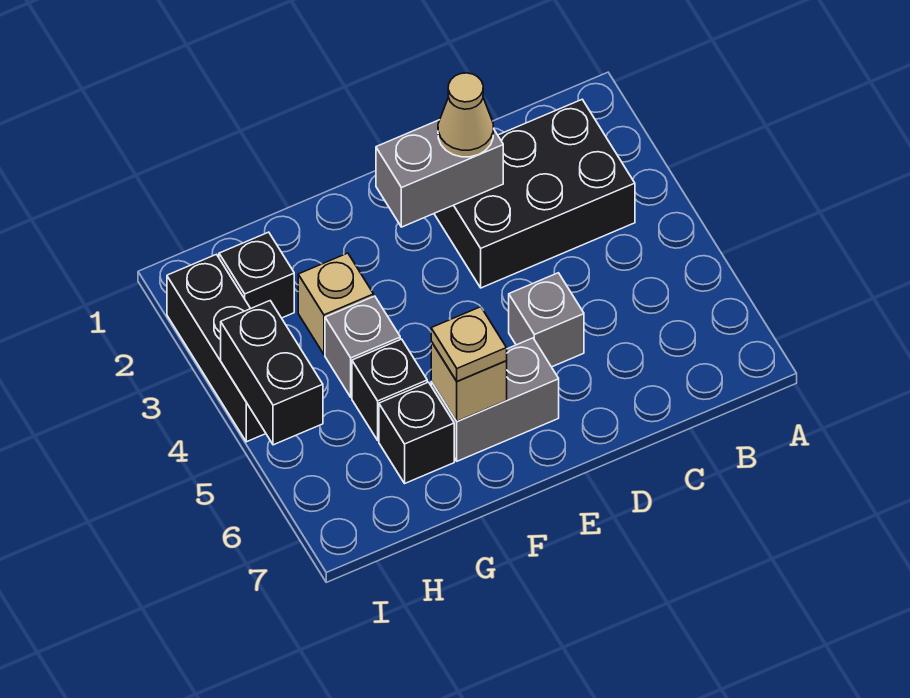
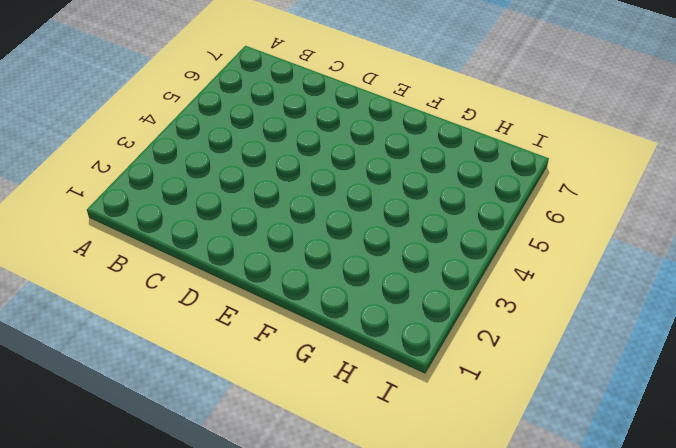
none -> black 2x3 brick [434,100,635,288]
none -> grey 1x1 brick [509,273,584,367]
none -> grey 1x2 brick [431,338,559,461]

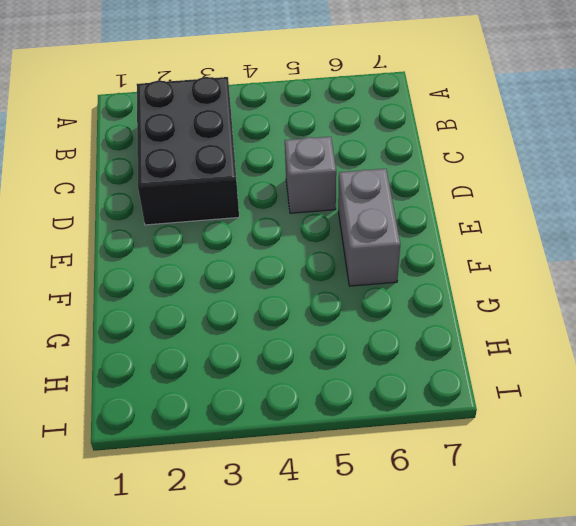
none -> tan 1x1 brick [298,253,374,354]
none -> grey 1x1 brick [325,296,400,397]
none -> black 1x1 brick [352,339,427,440]

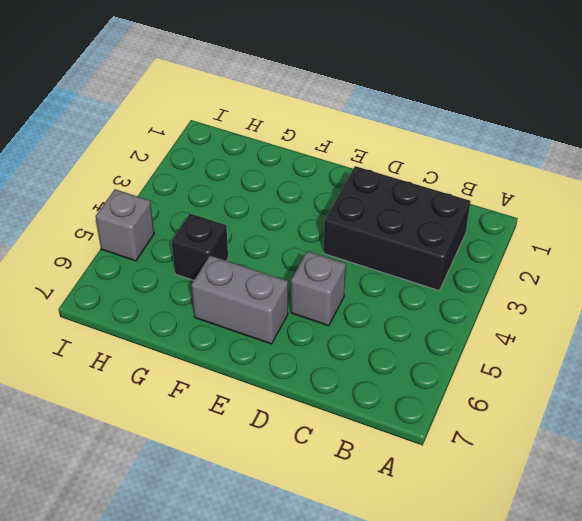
grey 1x1 brick [96,189,154,261] -> grey 1x1 brick moved to [325,296,400,397]
none -> tan 1x1 brick [298,253,374,354]
none -> black 1x1 brick [379,382,454,483]
none -> black 1x1 brick [219,232,294,318]

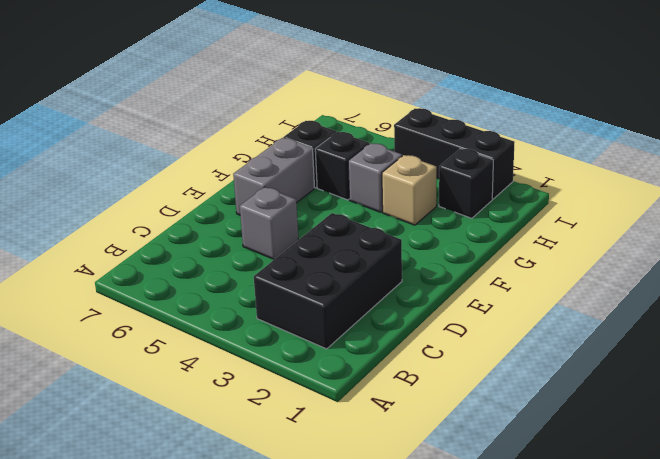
none -> grey 1x2 brick [376,120,503,227]
none -> tan 1x1 brick [431,342,507,421]
none -> black 1x2 brick [221,301,323,445]

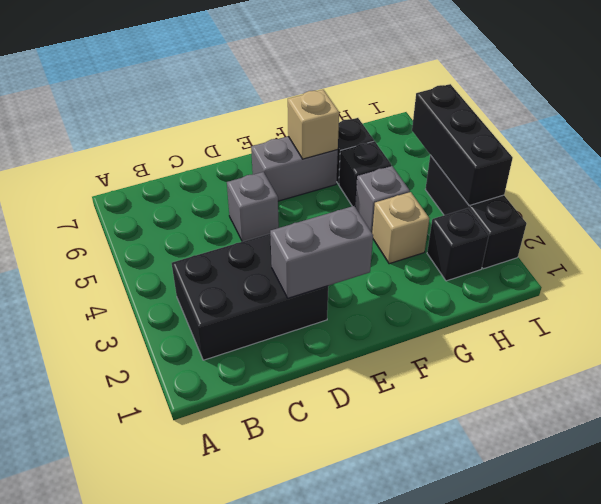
black 1x3 brick [412,84,513,205] -> black 1x2 brick [221,301,323,445]
none -> tan 1x1 cone [438,73,493,157]
none -> tan 1x1 plate [431,307,507,381]

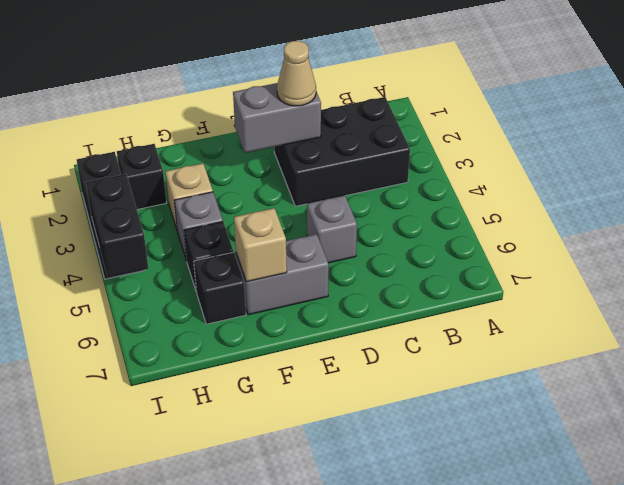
none -> tan 1x1 plate [431,307,507,381]

